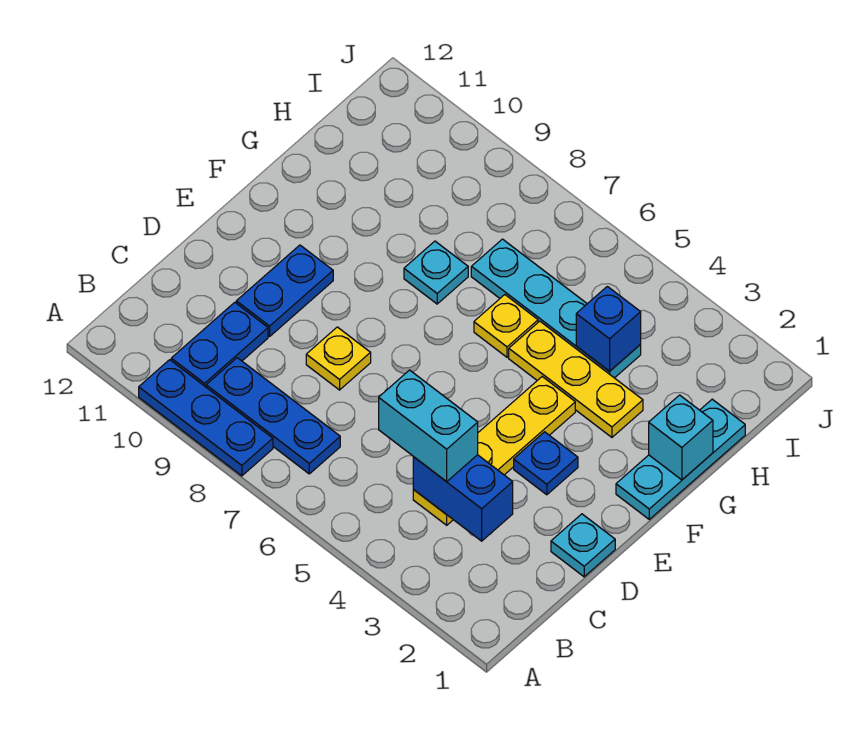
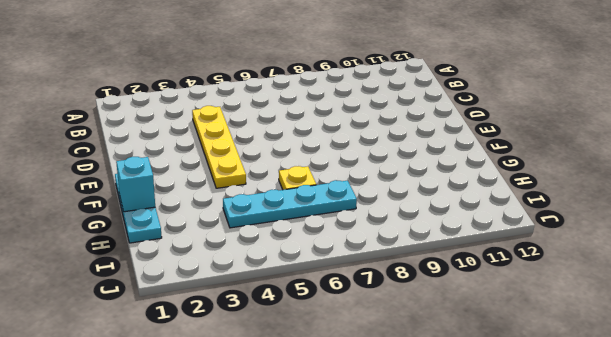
none -> blue 1x3 plate [139,360,273,476]
none -> blue 1x3 plate [206,358,340,474]
none -> blue 1x2 plate [171,302,268,387]

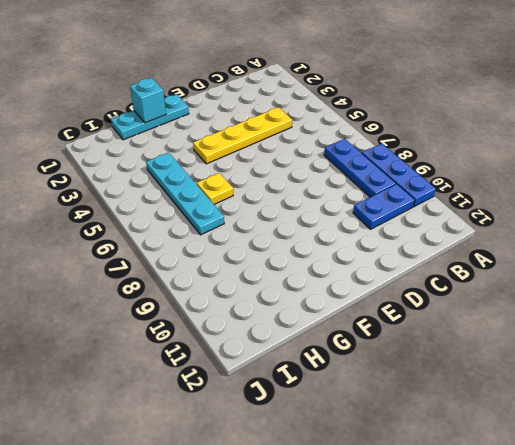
none -> cyan 1x1 plate [551,514,615,577]
none -> yellow 1x1 plate [306,327,371,390]
none -> blue 1x2 plate [236,245,333,336]

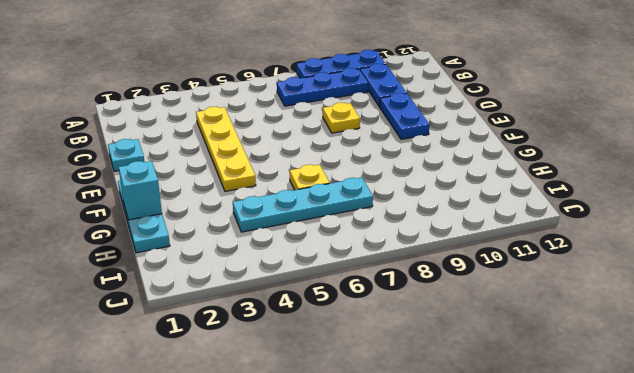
none -> blue 1x1 plate [514,432,578,495]
none -> yellow 1x3 plate [509,321,643,437]
none -> cyan 1x1 plate [404,241,468,304]

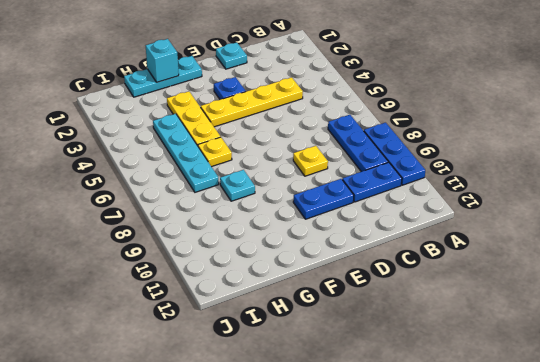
none -> blue 1x2 brick [413,455,513,541]
none -> blue 1x1 brick [576,286,641,371]
none -> cyan 1x2 brick [379,370,478,482]

